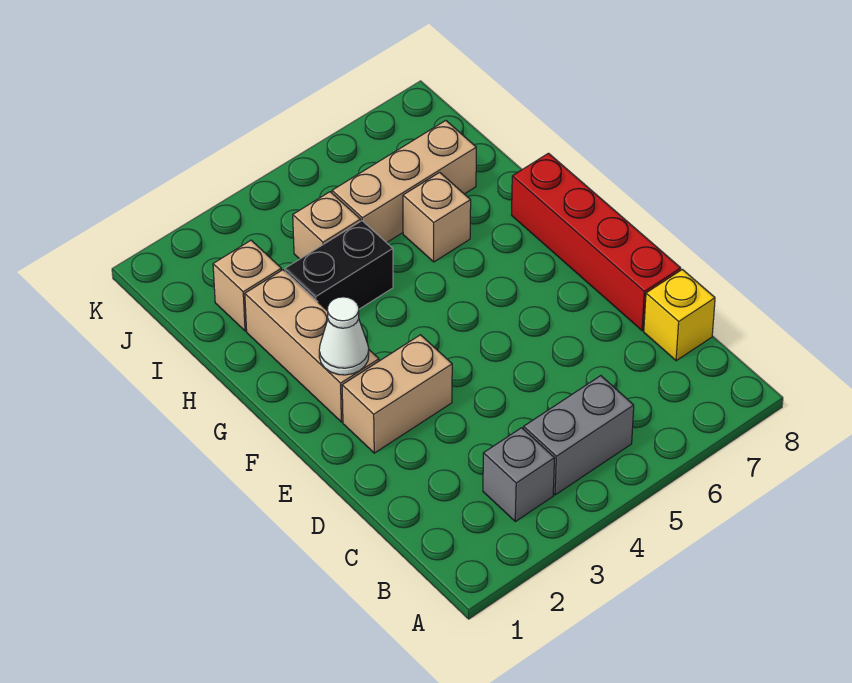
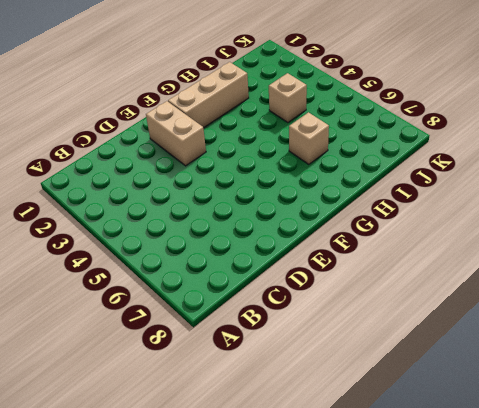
none -> grey 1x1 brick [483,428,555,521]
none -> grey 1x2 brick [524,376,634,495]
none -> yellow 1x1 brick [644,269,715,361]

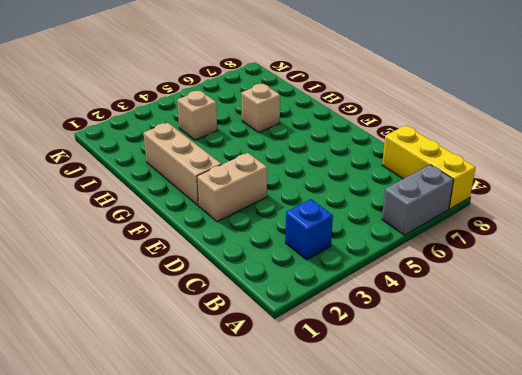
grey 1x2 brick [382,165,454,235] -> grey 1x2 brick moved to [524,376,634,495]
yellow 1x3 brick [382,126,476,209] -> yellow 1x1 brick [644,269,715,361]
blue 1x1 brick [285,199,333,260] -> grey 1x1 brick [483,428,555,521]
none -> red 1x4 brick [512,153,681,331]
none -> black 1x2 brick [285,221,393,311]
none -> tan 1x1 brick [213,240,282,331]

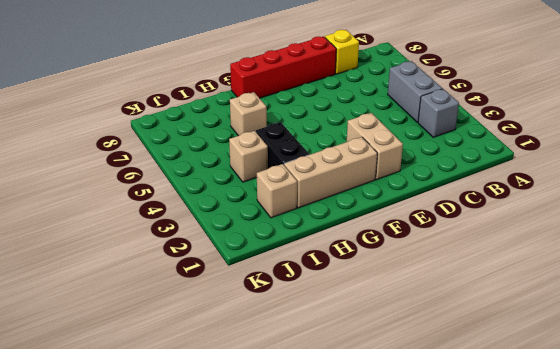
none -> tan 1x3 brick [332,121,476,243]
none -> white 1x1 cone [319,297,369,375]

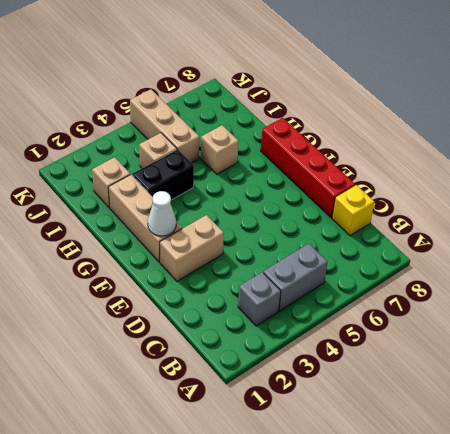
tan 1x3 brick [130,89,199,163] -> tan 1x3 brick turned to [332,121,476,243]

